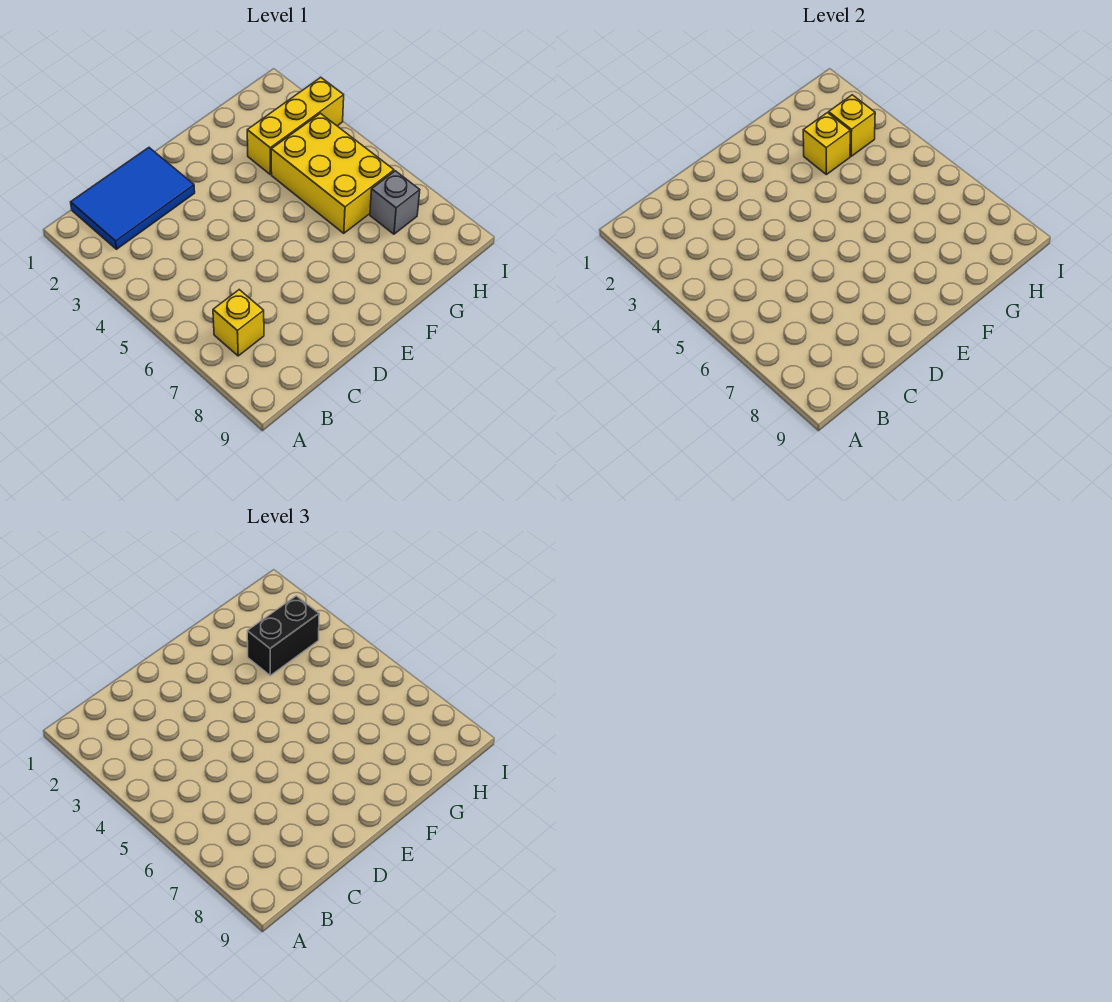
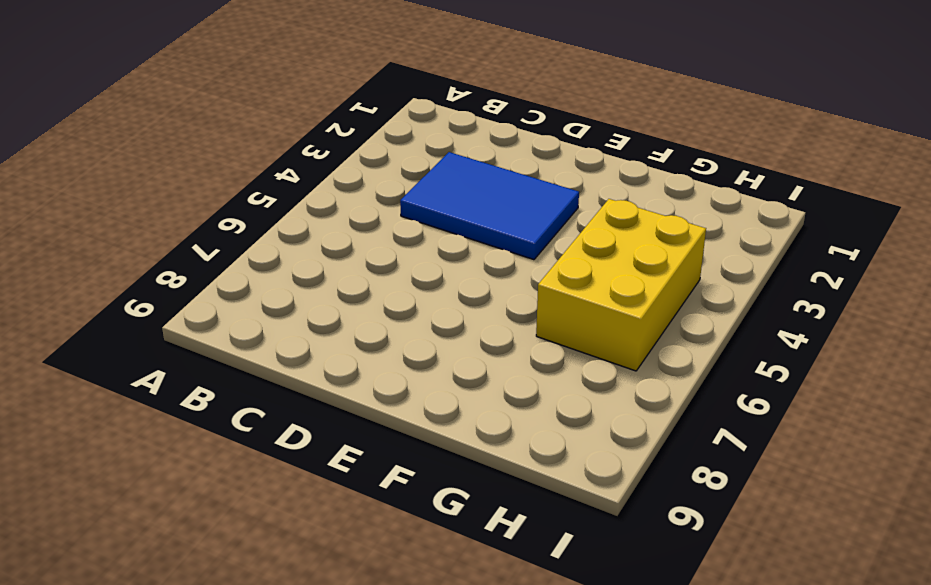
blue 2x3 tile [400,152,579,260] -> blue 2x3 tile moved to [71,148,195,249]
none -> yellow 1x1 brick [213,290,264,356]
none -> yellow 1x3 brick [247,77,344,174]

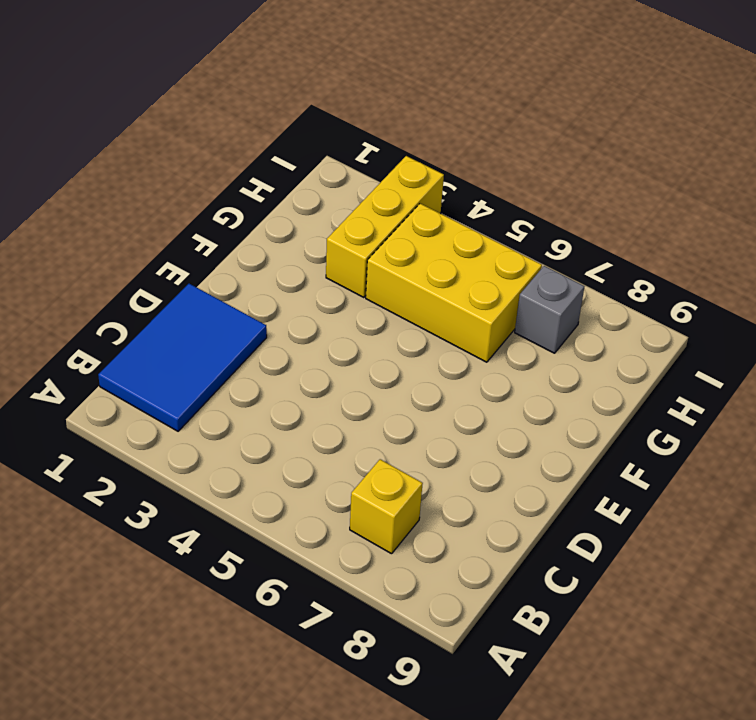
none -> yellow 1x1 brick [803,113,850,174]
none -> yellow 1x1 brick [829,95,875,156]

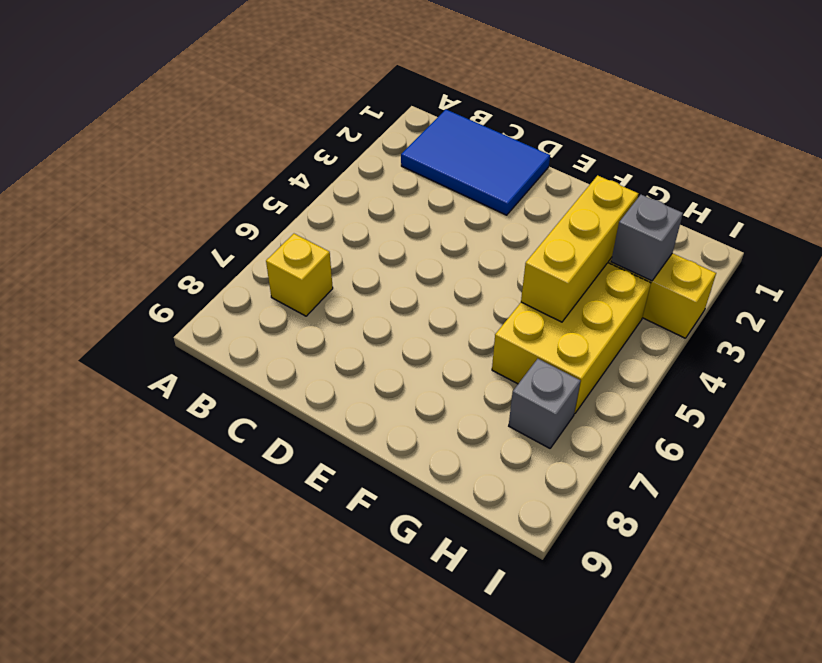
yellow 1x3 brick [521,175,639,322] -> yellow 1x1 brick [803,113,850,174]
grey 1x1 brick [611,195,683,281] -> yellow 1x1 brick [829,95,875,156]
none -> black 1x2 brick [247,596,319,675]

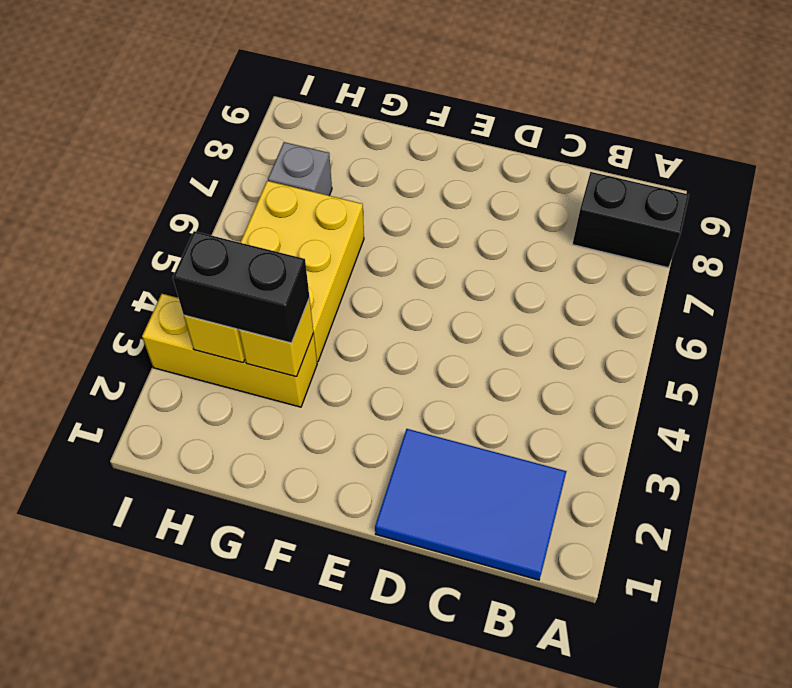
black 1x2 brick [573,172,689,268] -> none
none -> yellow 1x1 brick [213,290,264,356]

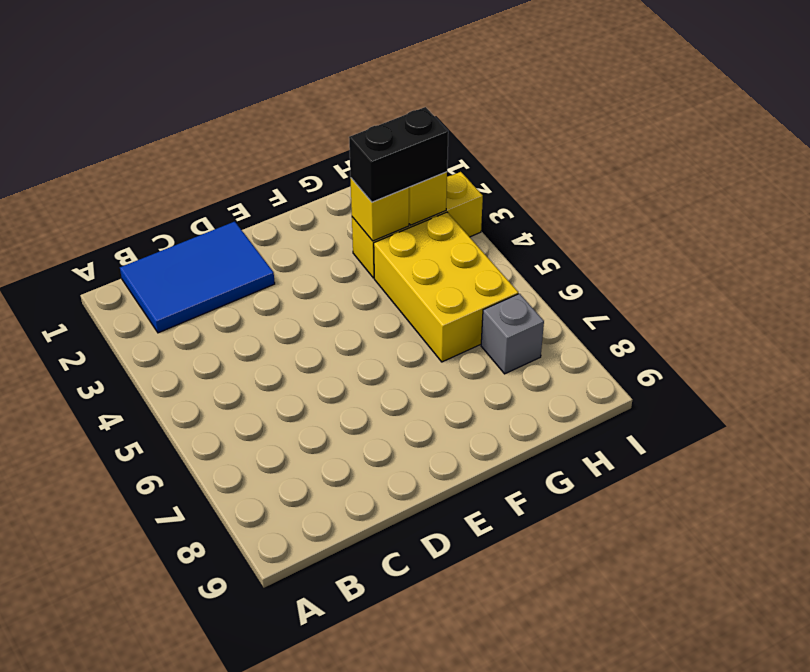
none -> yellow 1x1 brick [213,290,264,356]

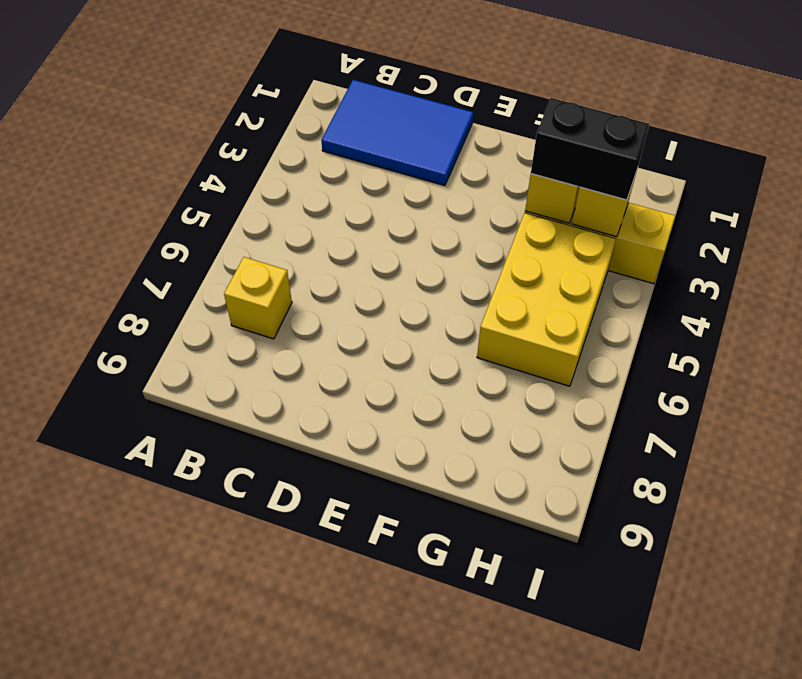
none -> grey 1x1 brick [370,171,420,234]

